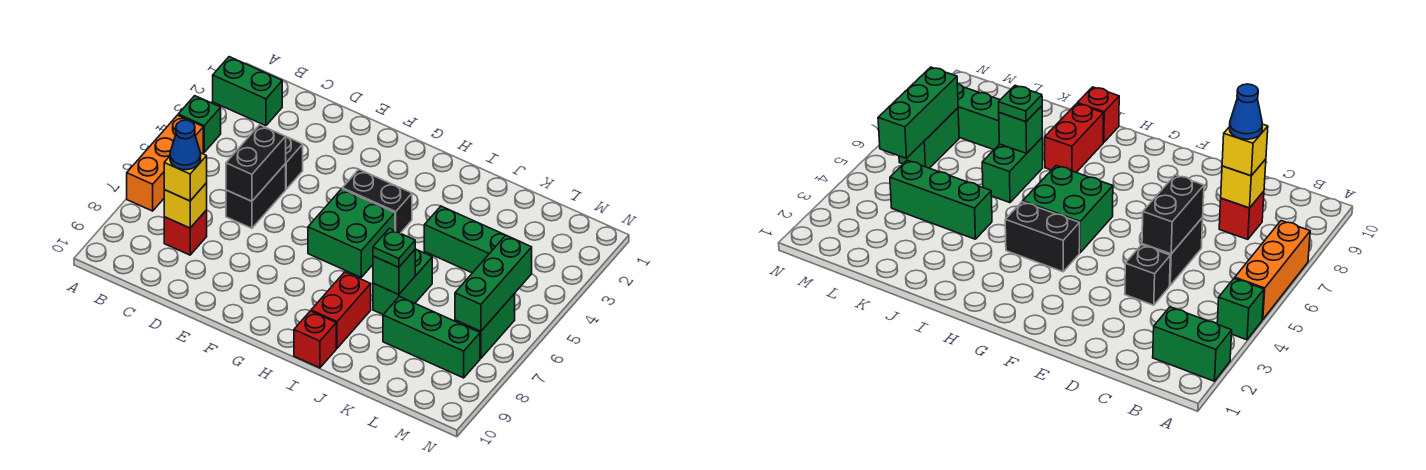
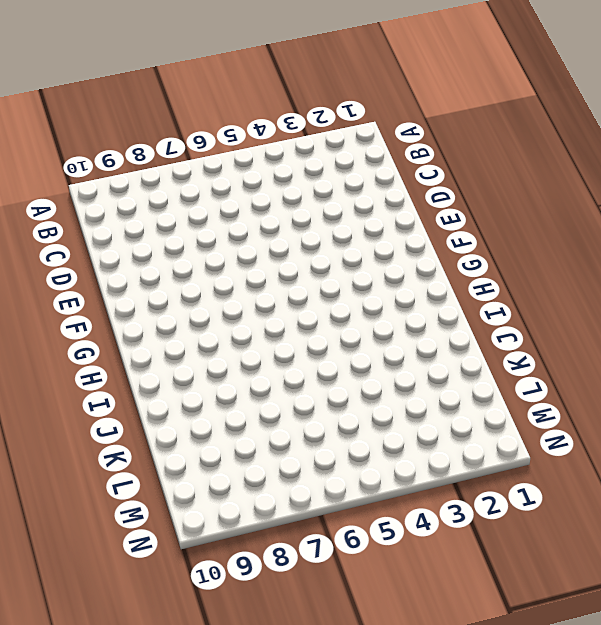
none -> green 1x2 brick [213,57,282,126]
none -> green 1x1 brick [178,96,221,152]
none -> orange 1x3 brick [127,115,203,211]

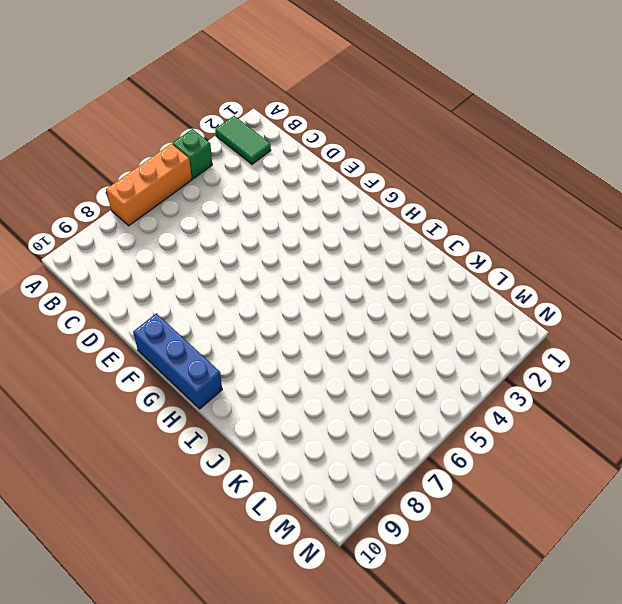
green 1x2 tile [215,116,271,164] -> green 1x2 brick [213,57,282,126]
blue 1x3 brick [133,313,222,409] -> none
none -> red 1x1 brick [164,210,207,255]
none -> black 1x1 brick [285,137,303,189]
none -> black 1x2 brick [226,164,286,228]

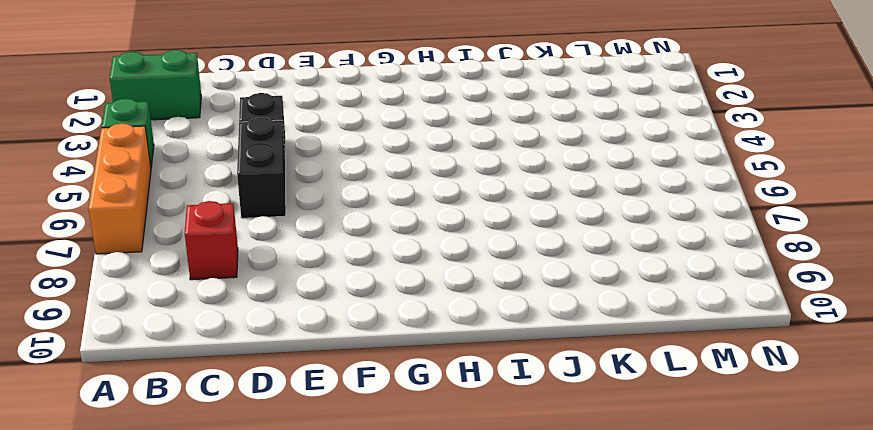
none -> black 1x2 brick [342,169,412,233]
none -> green 2x2 brick [308,189,395,277]
none -> red 1x2 brick [311,272,371,348]

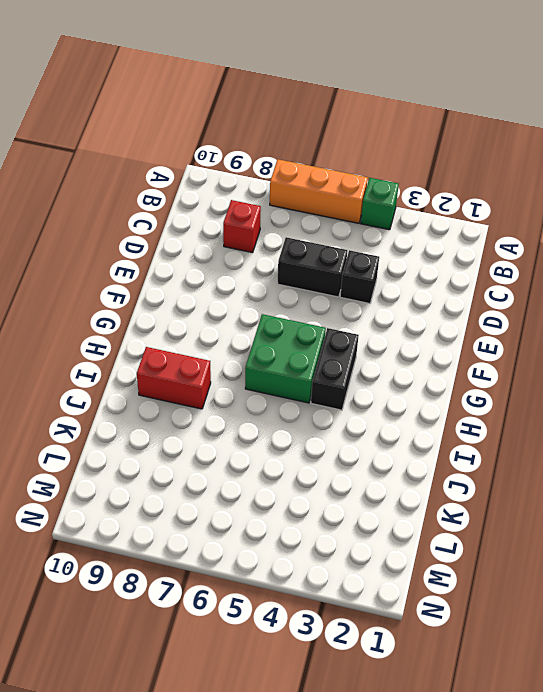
none -> green 1x2 brick [213,57,282,126]
none -> red 1x1 brick [294,311,336,368]
none -> green 1x3 brick [424,206,505,273]

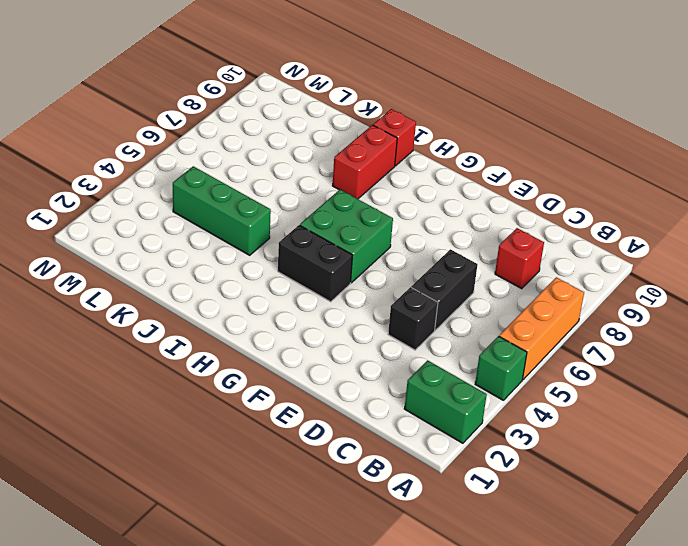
none -> green 1x2 brick [373,249,432,314]
none -> green 1x3 brick [383,297,480,378]
none -> green 1x2 brick [455,294,515,358]

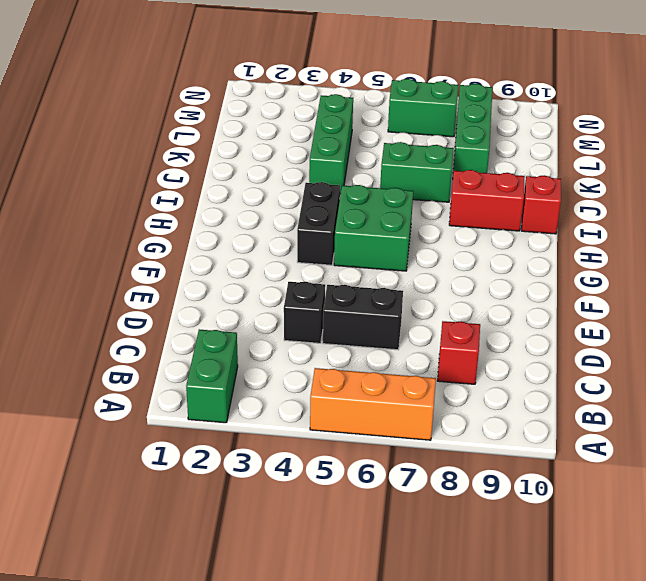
none -> green 1x1 brick [178,96,221,152]
none -> yellow 1x1 brick [164,183,207,228]
none -> black 1x2 brick [226,125,286,201]

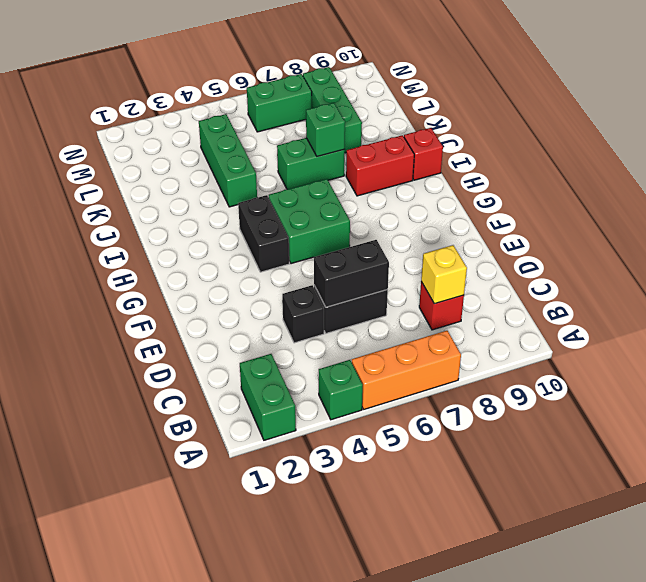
none -> green 1x3 brick [455,235,532,331]
none -> yellow 1x1 brick [164,153,207,201]
none -> green 1x1 plate [373,229,415,267]

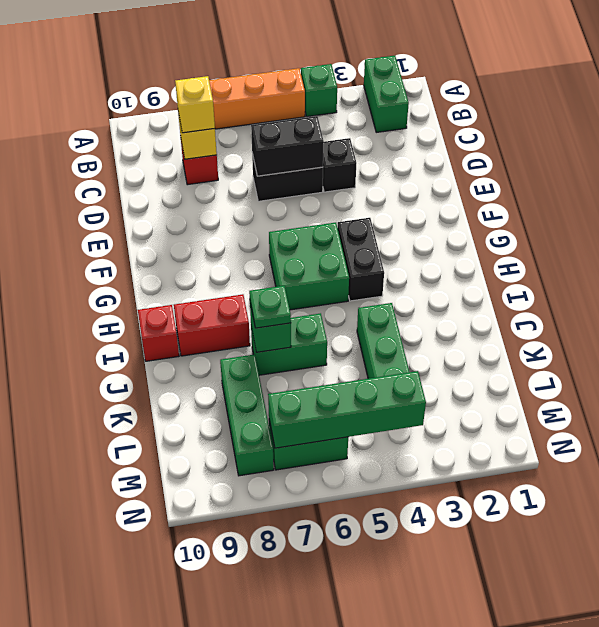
green 1x4 brick [268,371,426,448] -> green 1x3 brick [455,235,532,331]
none -> blue 1x1 cone [170,120,201,170]

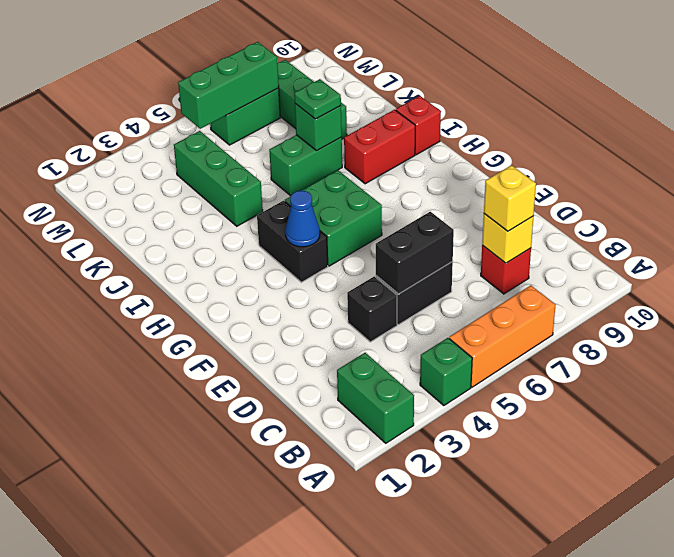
blue 1x1 cone [285,191,320,247] -> blue 1x1 cone moved to [170,120,201,170]

